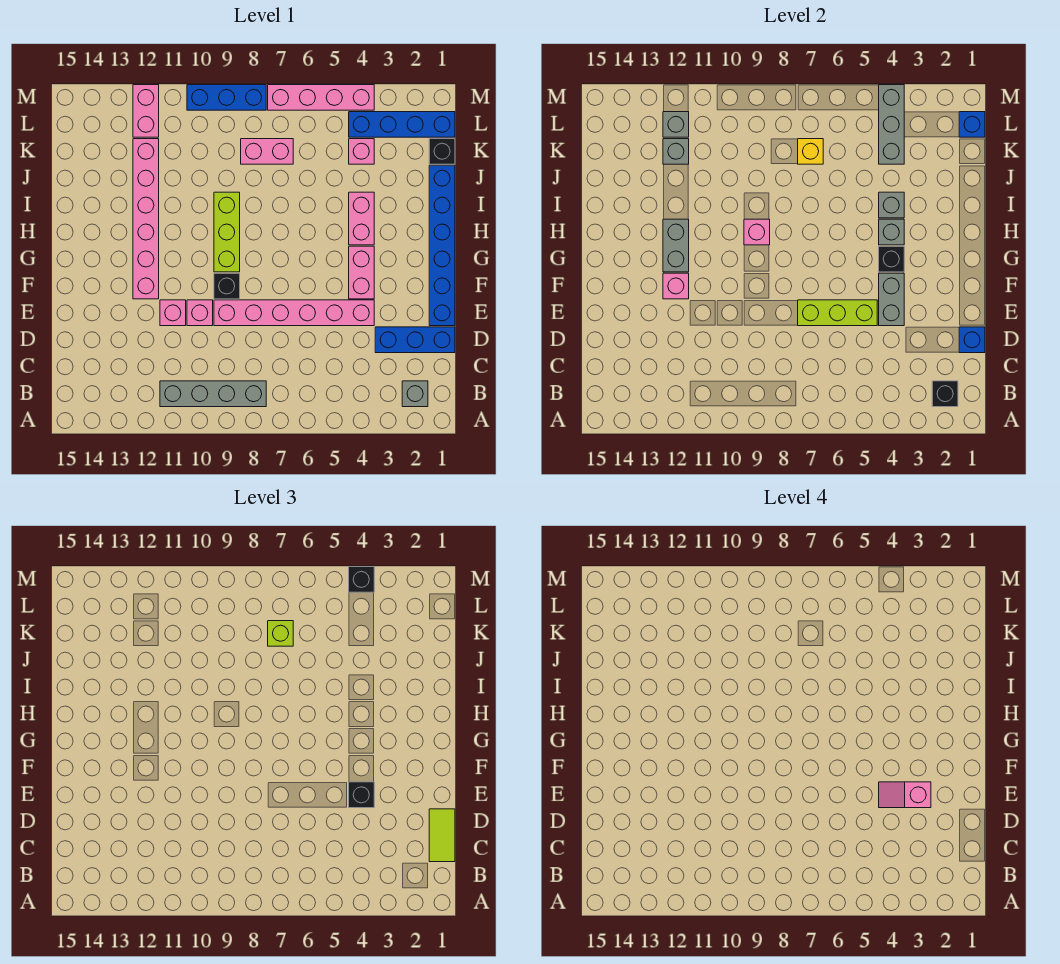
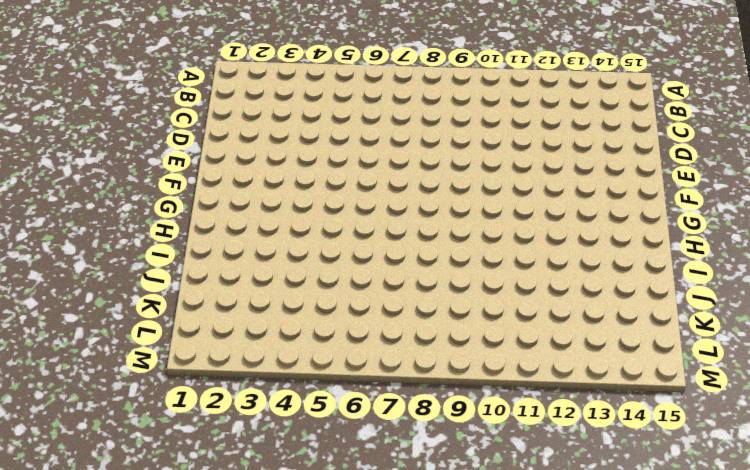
none -> grey 1x1 brick [402,381,428,407]
none -> grey 1x4 brick [160,381,266,407]
none -> blue 1x3 brick [375,327,455,353]
none -> blue 1x6 brick [429,165,455,326]

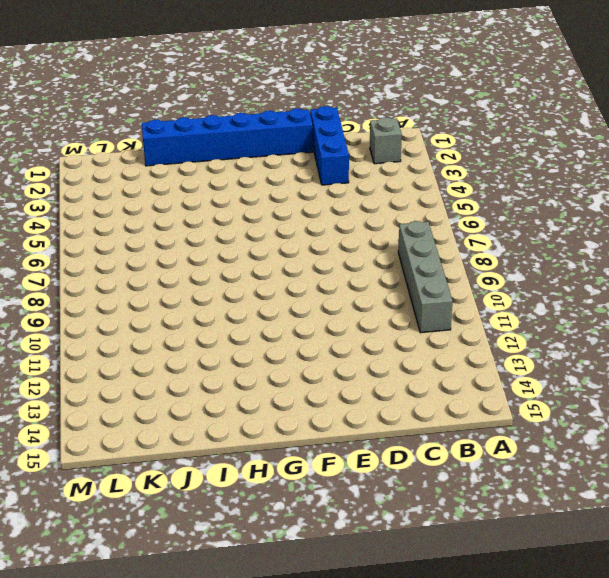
none -> pink 1x6 brick [214,300,374,326]
none -> pink 1x1 brick [187,300,213,326]
none -> pink 1x1 brick [160,300,186,326]
none -> pink 1x2 brick [349,246,374,299]

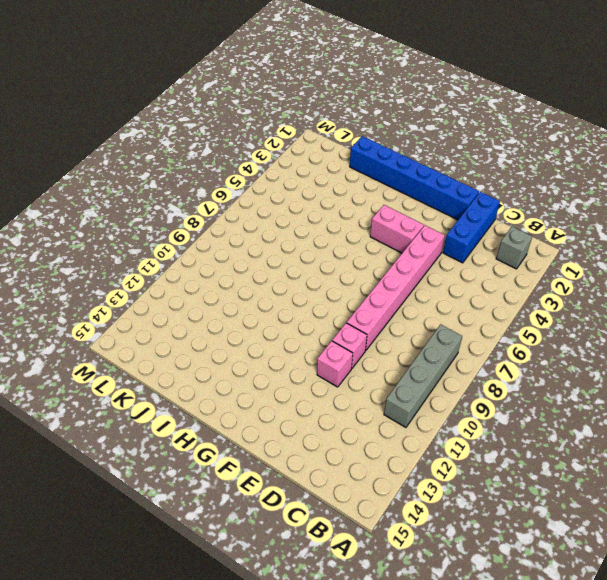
none -> black 1x1 brick [214,273,240,299]
none -> pink 1x6 brick [133,139,159,299]
none -> lime 1x3 brick [214,192,240,272]
none -> pink 1x2 brick [349,192,374,245]

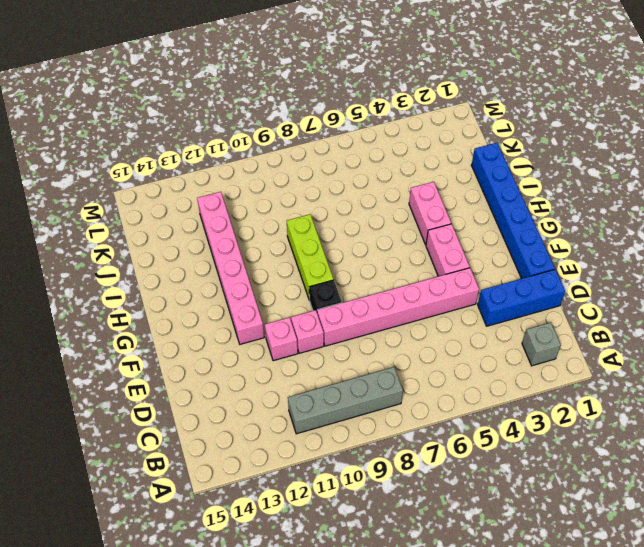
none -> black 1x1 brick [429,139,455,164]
none -> pink 1x1 brick [349,139,374,164]
none -> pink 1x2 brick [241,139,293,164]
none -> blue 1x4 brick [349,112,455,137]

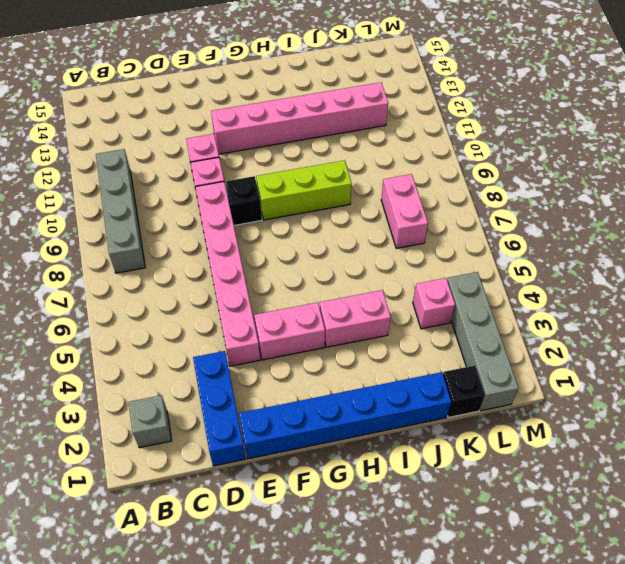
grey 1x4 brick [447,272,519,411] -> blue 1x4 brick [349,112,455,137]
none -> pink 1x2 brick [133,85,159,137]
none -> pink 1x4 brick [268,85,374,110]
none -> blue 1x3 brick [187,85,266,110]
none -> black 1x1 brick [932,381,958,407]

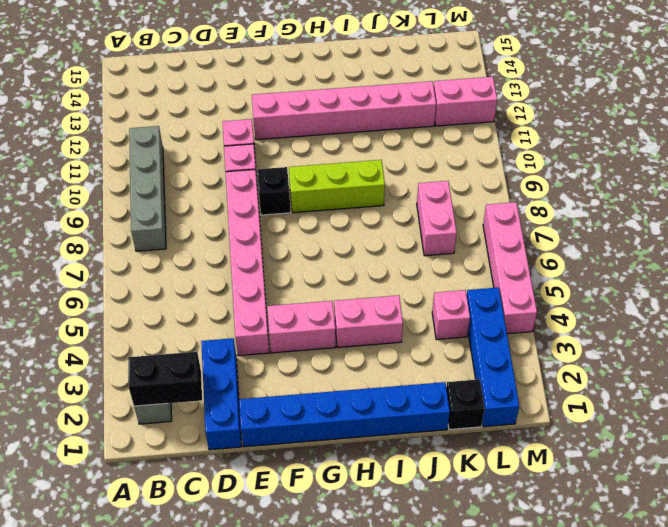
black 1x2 brick [128,352,202,406] -> black 1x1 brick [932,381,958,407]
none -> blue 1x3 brick [187,85,266,110]
none -> blue 1x1 brick [959,327,985,353]
none -> grey 1x2 brick [879,273,904,326]
none -> lime 1x3 brick [798,300,877,326]

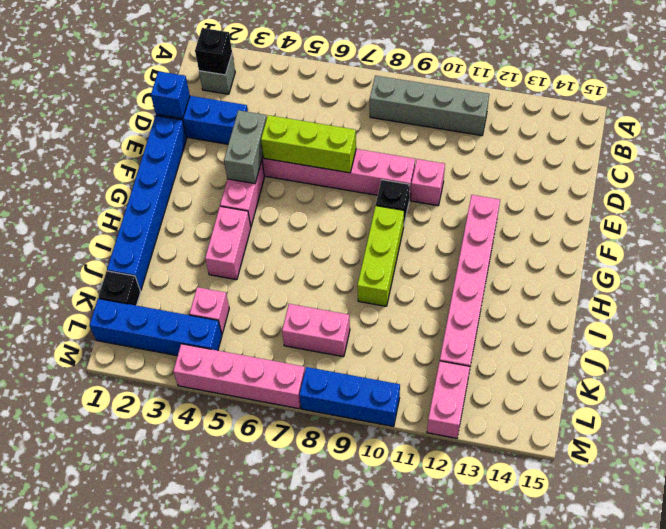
none -> pink 1x1 brick [160,300,186,326]
none -> pink 1x1 brick [663,273,689,299]
none -> black 1x1 brick [879,246,904,272]
none -> grey 1x2 brick [663,219,689,272]

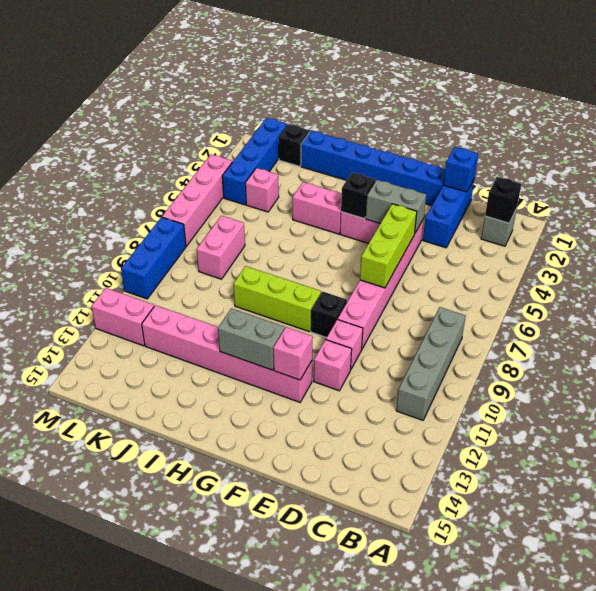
none -> grey 1x1 brick [879,219,904,245]
none -> pink 1x1 brick [744,219,770,245]
none -> grey 1x1 brick [879,192,904,218]
none -> grey 1x3 brick [879,85,904,164]

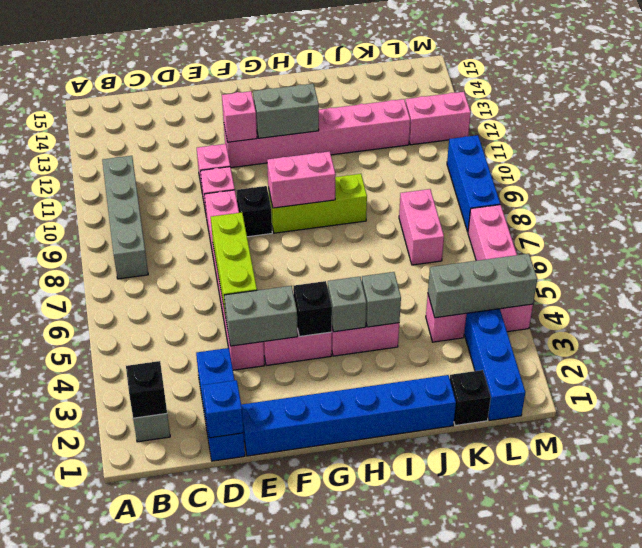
pink 1x2 brick [267,151,336,208] -> pink 1x1 brick [744,219,770,245]
none -> yellow 1x1 brick [798,139,823,164]
none -> grey 1x1 brick [663,139,689,164]
none -> blue 1x1 brick [959,112,985,137]
none -> grey 1x1 brick [663,112,689,137]

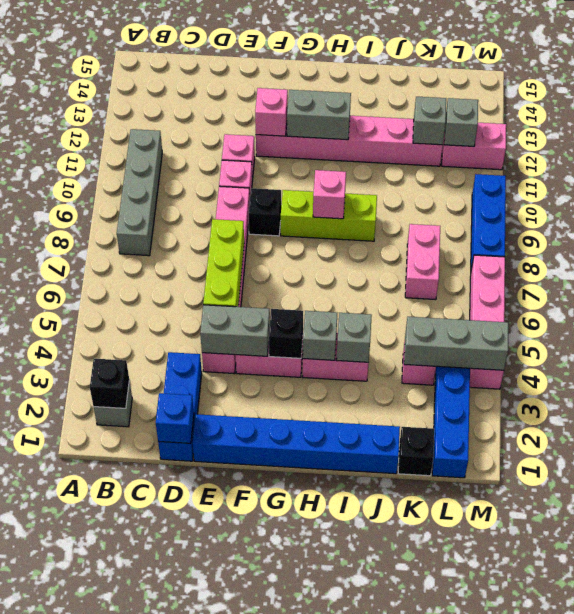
none -> yellow 1x1 brick [798,139,823,164]
none -> blue 1x1 brick [959,112,985,137]
none -> lime 1x2 tile [429,809,455,862]
none -> black 1x1 brick [349,782,374,808]

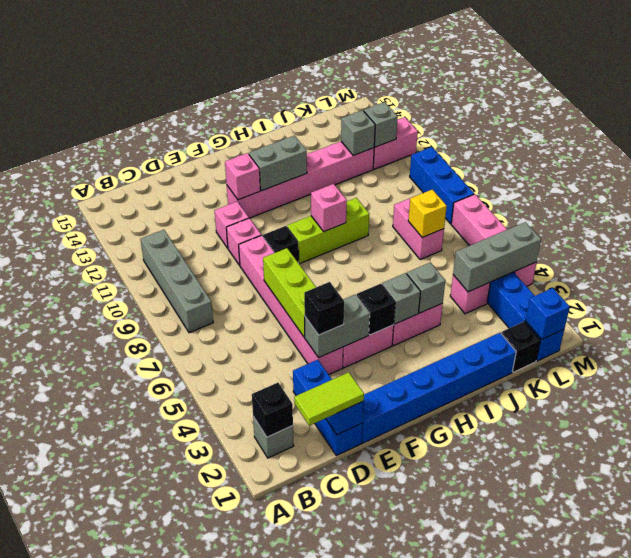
none -> lime 1x1 brick [268,621,293,646]
none -> black 1x1 brick [349,567,374,592]
none -> pink 1x2 slope [879,782,931,808]

